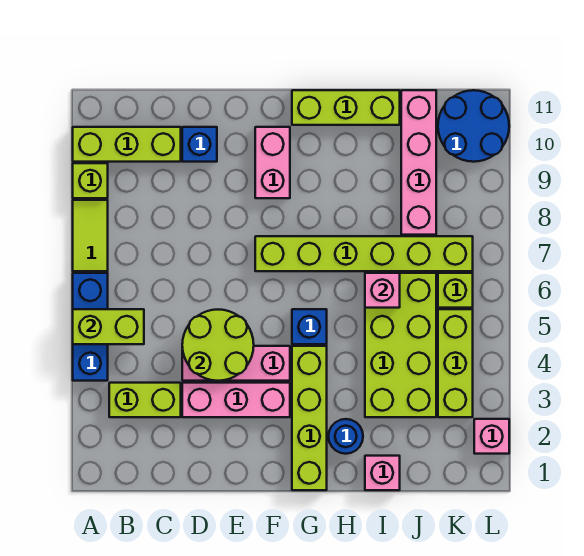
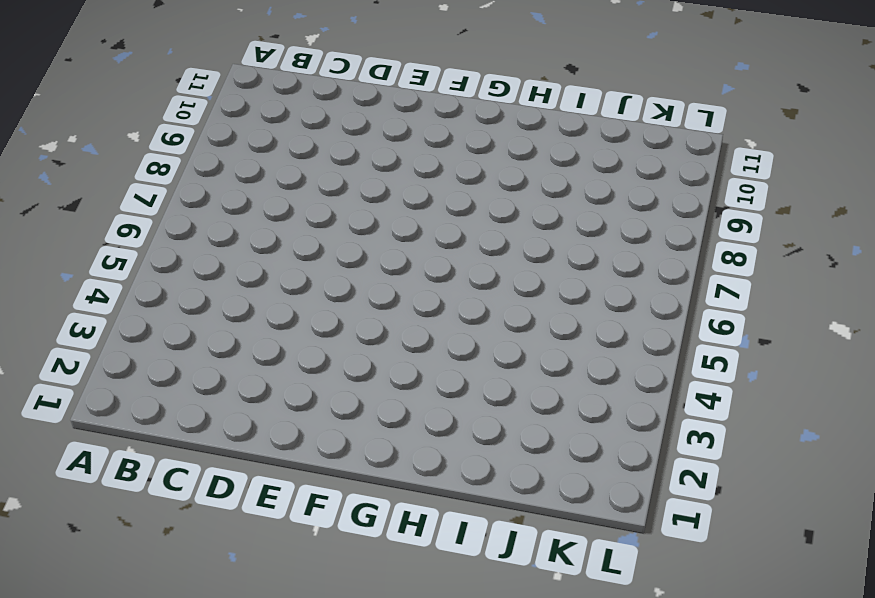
none -> blue 1x3 brick [73,273,108,381]
none -> lime 1x2 tile [73,200,108,271]
none -> lime 1x1 brick [73,163,108,198]

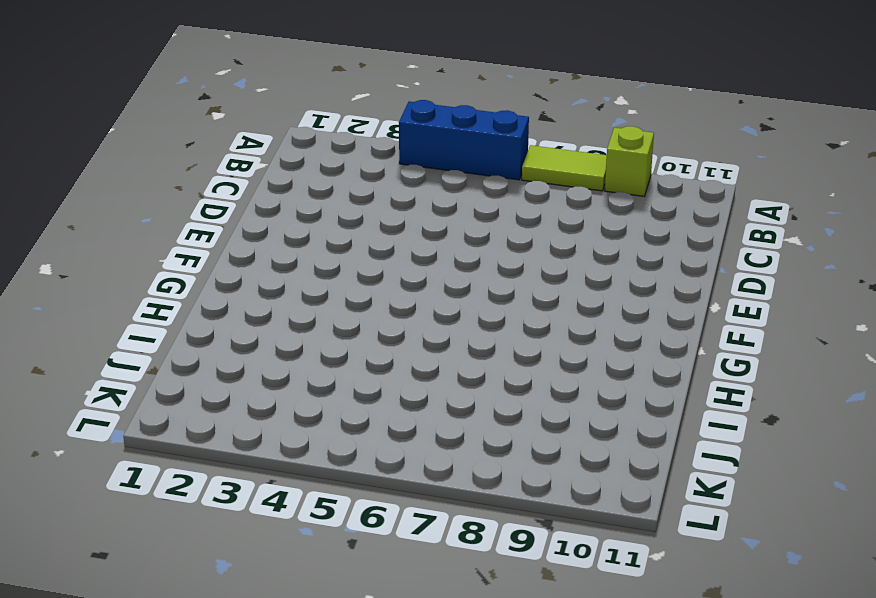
none -> lime 1x3 brick [73,127,181,162]
none -> lime 1x2 brick [109,383,181,417]
none -> pink 1x3 brick [182,383,290,417]

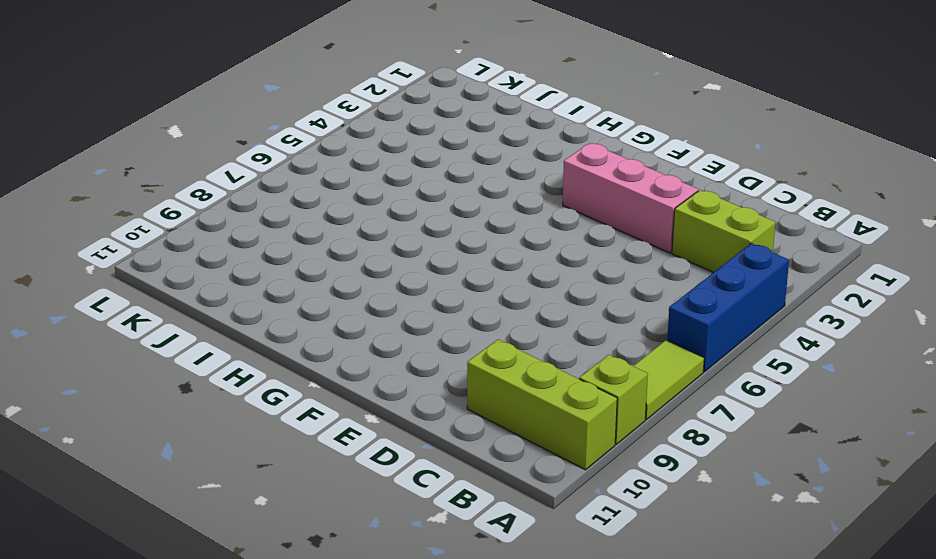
none -> pink 1x3 brick [182,346,290,381]
none -> blue 1x1 brick [182,127,217,162]
none -> lime 1x6 brick [255,236,473,271]

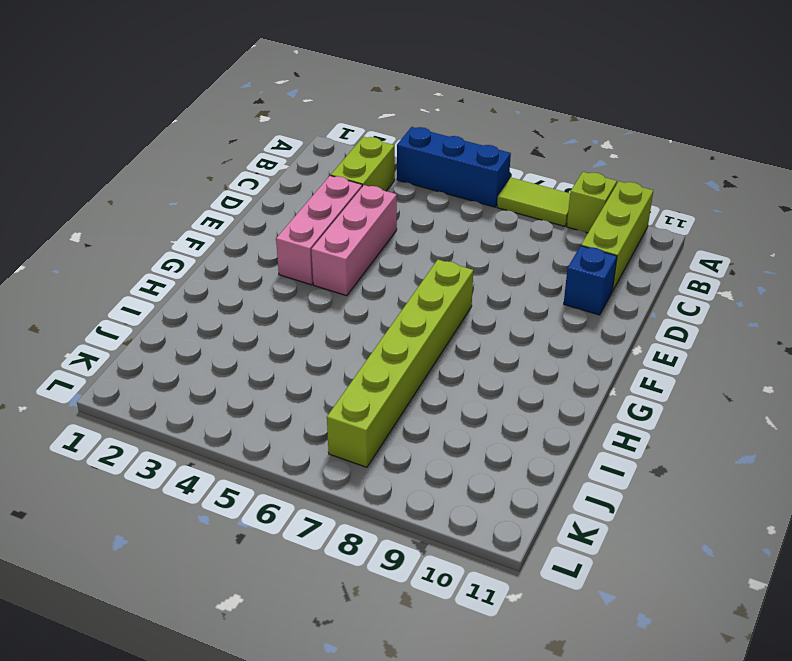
none -> pink 1x2 brick [255,127,290,198]
none -> lime 1x4 brick [292,346,327,490]
none -> blue 1x1 brick [292,309,327,344]

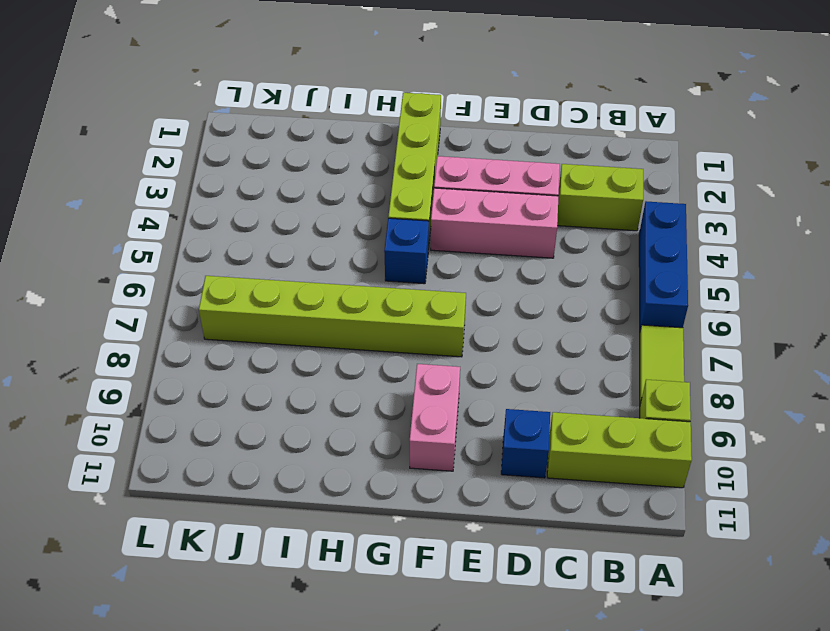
none -> lime 1x3 brick [292,90,400,125]
none -> blue 1x1 round brick [328,419,363,454]
none -> pink 1x1 brick [365,456,400,490]

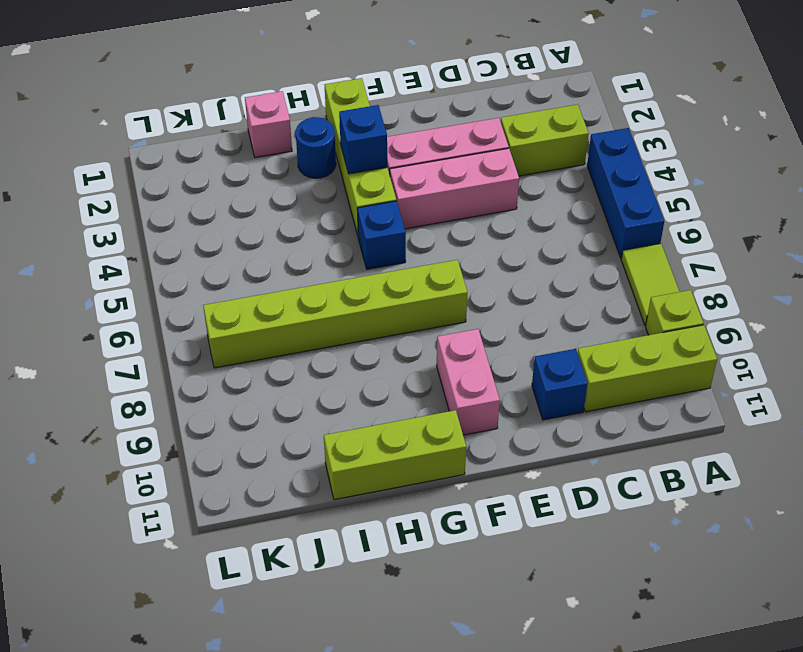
blue 1x1 brick [339,105,387,174] -> none
none -> lime 2x4 brick [365,273,436,417]
none -> pink 1x4 brick [401,90,436,235]
none -> lime 1x3 brick [438,309,473,417]

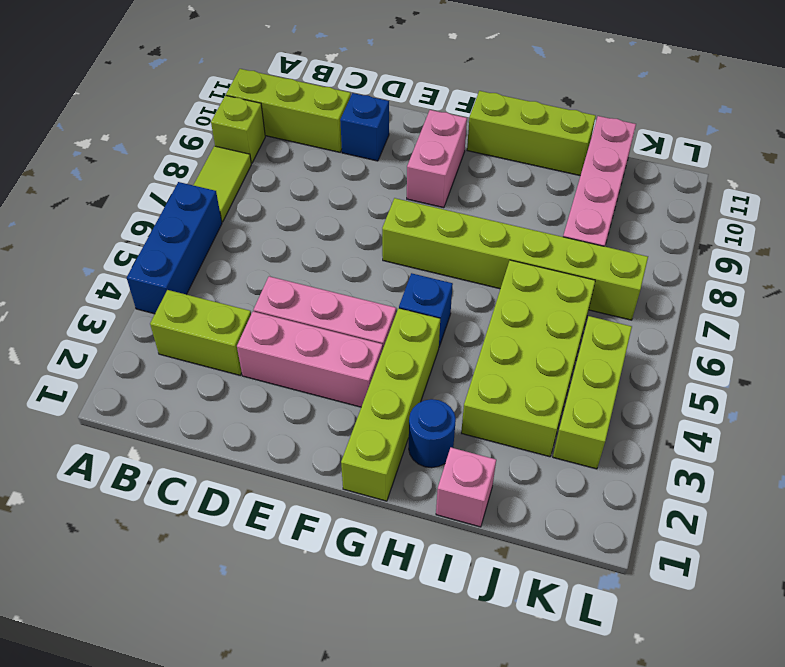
none -> lime 1x1 brick [438,273,473,308]
none -> blue 2x2 round brick [438,90,509,162]
none -> pink 1x1 brick [474,419,509,454]

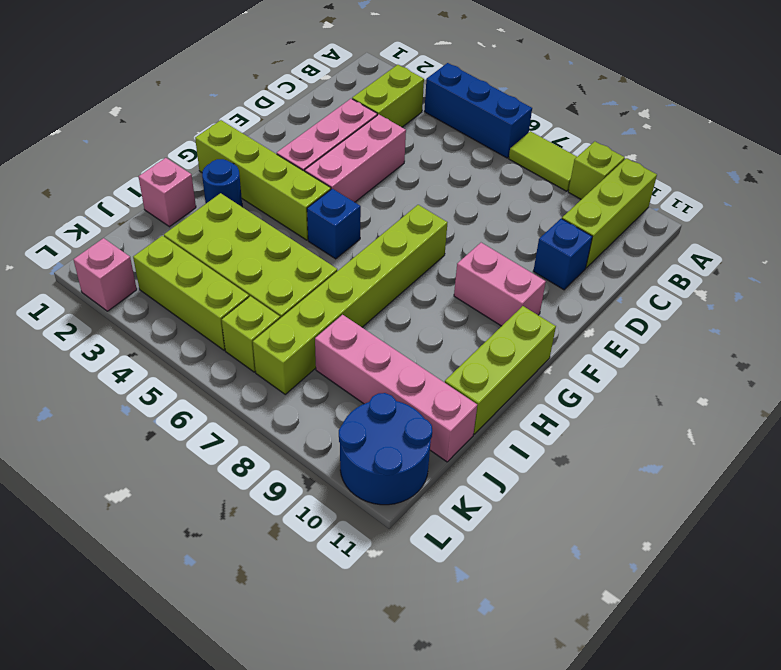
none -> lime 1x2 brick [73,309,144,344]
none -> lime 2x2 round brick [182,310,254,381]
none -> pink 1x1 brick [365,273,400,308]

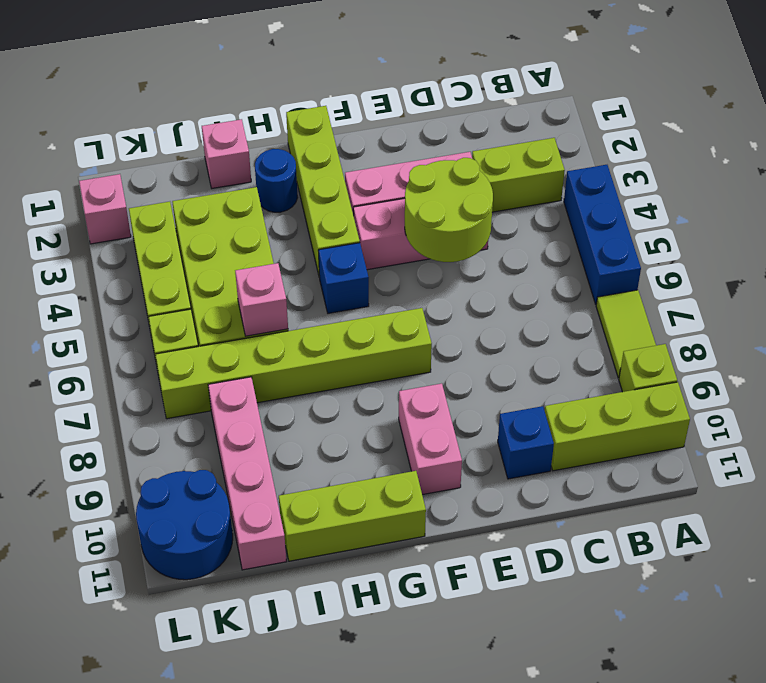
none -> lime 1x2 brick [73,309,144,344]

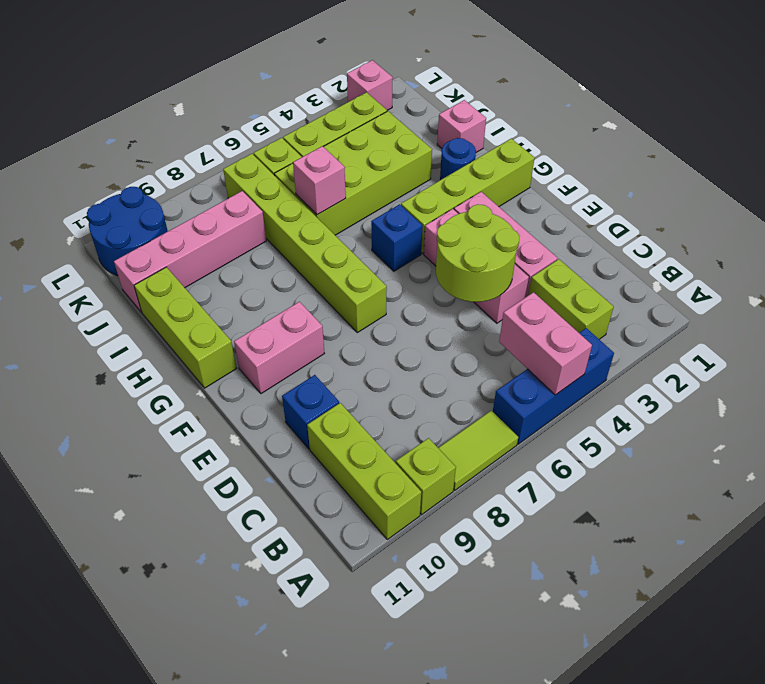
pink 1x2 brick [499,292,592,395] -> lime 1x2 brick [73,309,144,344]

